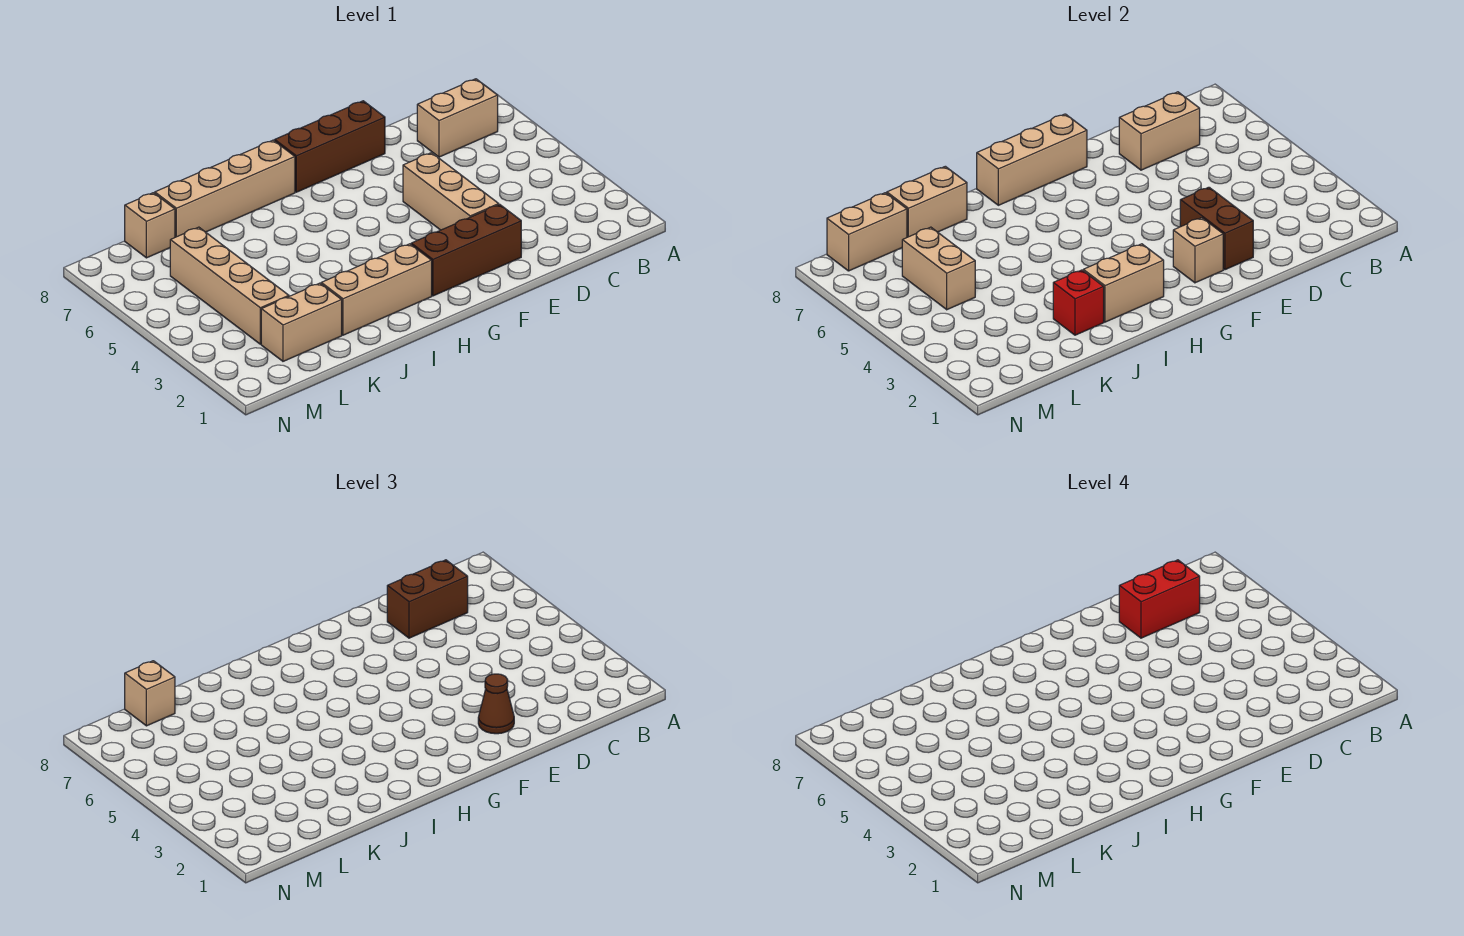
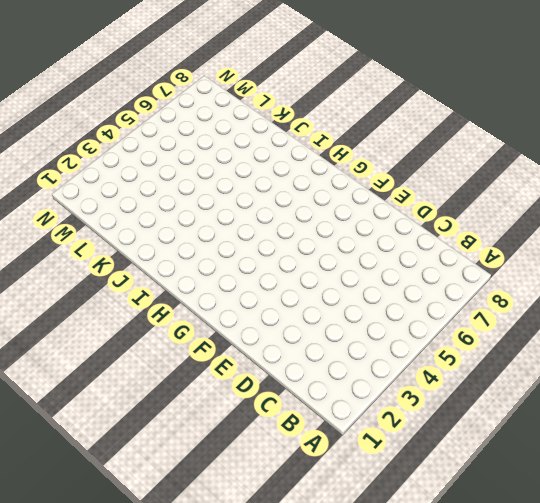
none -> tan 1x2 brick [417,79,498,157]
none -> brown 1x3 brick [411,205,521,296]
none -> tan 1x3 brick [403,153,499,230]

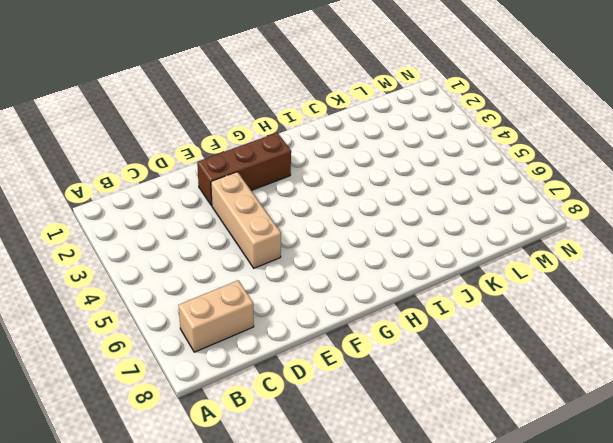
none -> brown 1x3 brick [275,101,385,192]
none -> tan 1x3 brick [321,244,432,335]
none -> tan 1x4 brick [155,140,295,237]

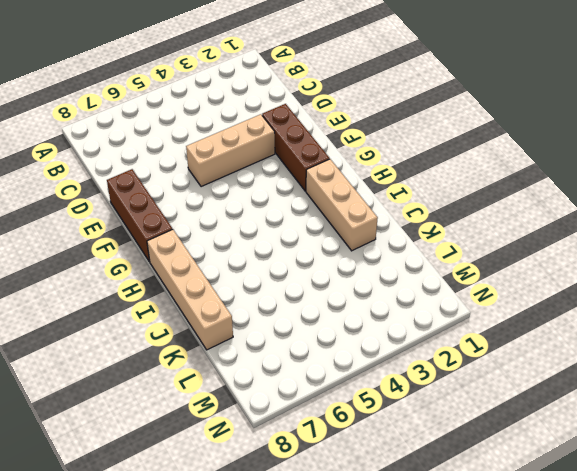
none -> tan 1x2 brick [417,79,498,157]
none -> tan 1x2 brick [261,283,342,361]
none -> tan 1x4 brick [170,227,289,344]

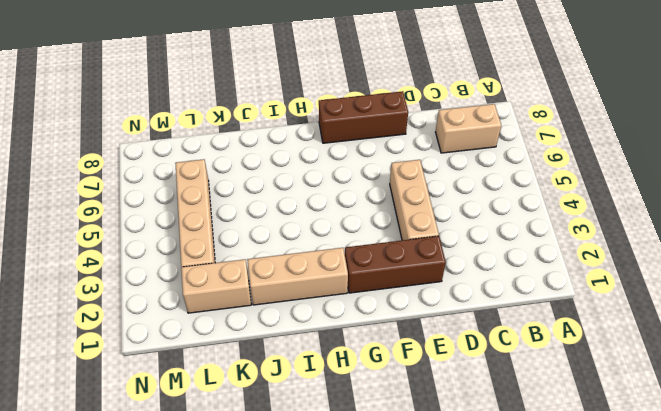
none -> tan 1x4 brick [155,140,295,237]
none -> tan 1x1 brick [125,193,175,258]
none -> tan 1x2 brick [1119,92,1200,170]

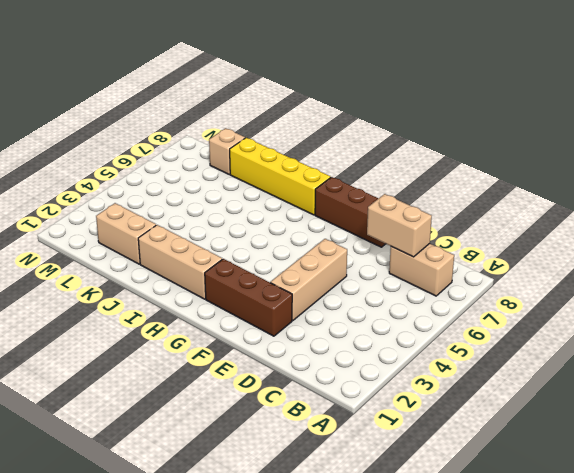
yellow 1x4 brick [230,138,331,215] -> tan 1x4 brick [155,140,295,237]
none -> tan 1x4 brick [170,227,289,344]
none -> brown 1x2 brick [1180,187,1253,270]
none -> tan 1x1 brick [1173,218,1223,283]

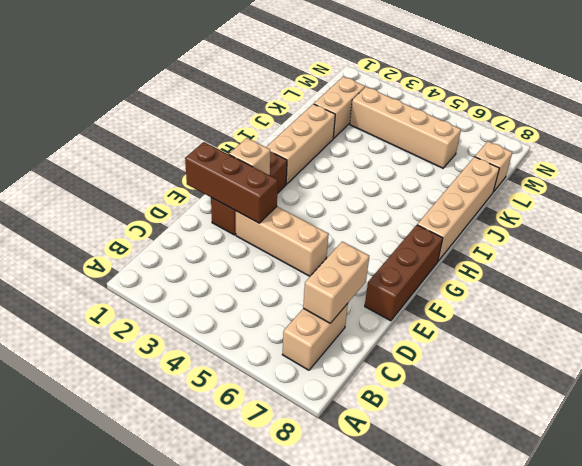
brown 1x3 brick [185,142,278,223] -> brown 1x2 brick [1180,187,1253,270]
none -> tan 1x3 brick [977,114,1087,205]
none -> tan 1x2 brick [1083,244,1164,322]
none -> red 1x1 brick [1053,270,1104,335]

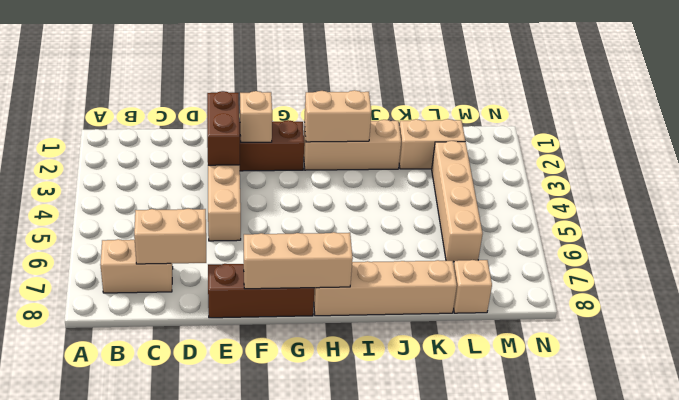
none -> red 1x1 brick [1053,270,1104,335]
none -> tan 1x2 brick [887,166,967,237]
none -> tan 1x2 brick [902,227,975,310]

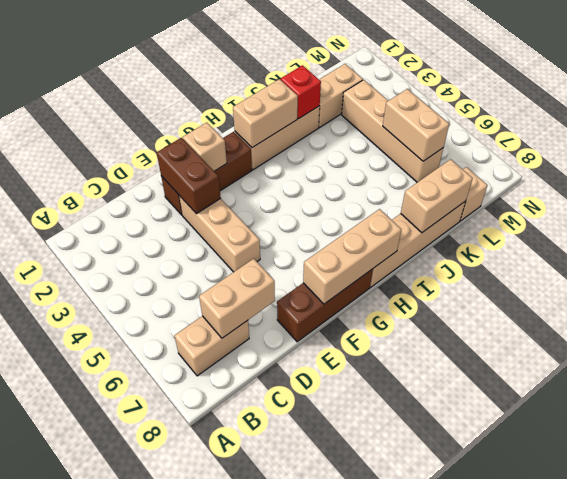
none -> tan 1x2 brick [827,193,907,271]
none -> brown 1x2 brick [387,560,468,638]
none -> brown 1x1 cone [478,674,514,734]

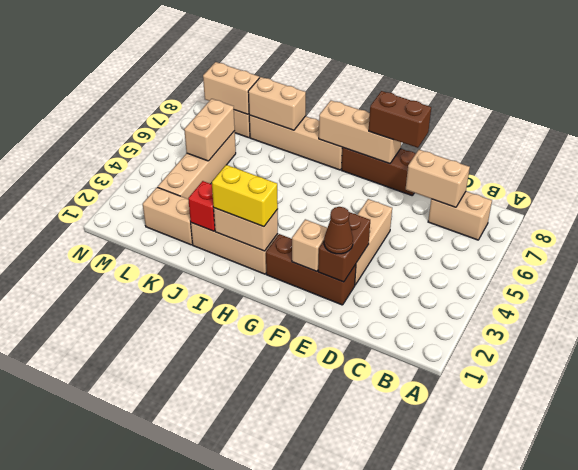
brown 1x2 brick [369,91,431,148] -> brown 1x2 brick moved to [387,560,468,638]
yellow 1x2 brick [212,165,278,227] -> none
none -> tan 1x1 brick [125,661,175,726]
none -> red 1x2 brick [1119,560,1200,638]

